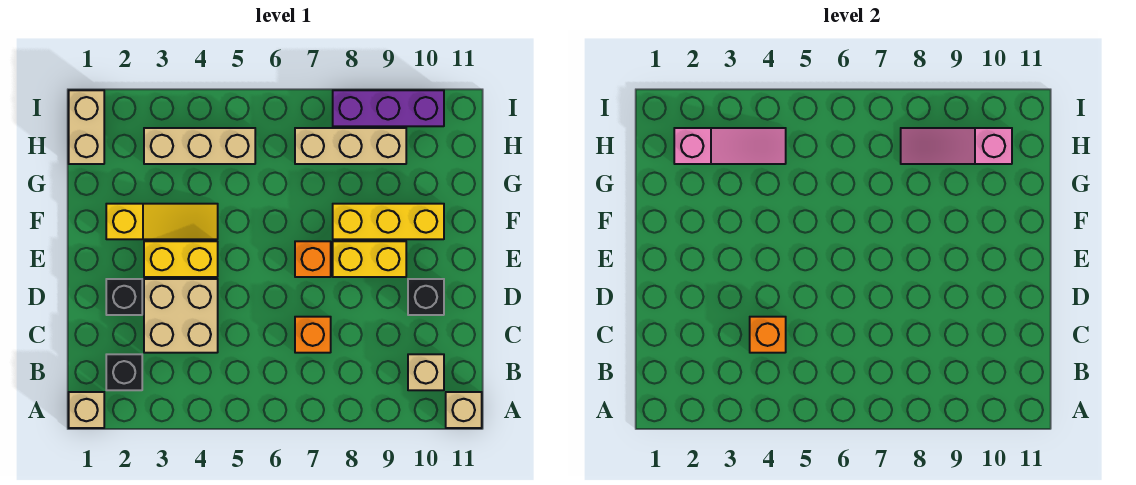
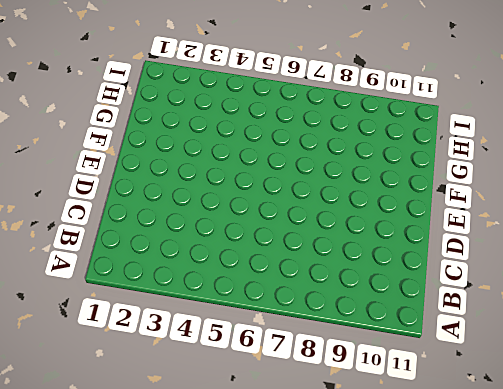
none -> tan 1x1 brick [69,392,104,428]
none -> tan 1x1 brick [446,392,482,428]
none -> black 1x1 brick [106,354,142,390]

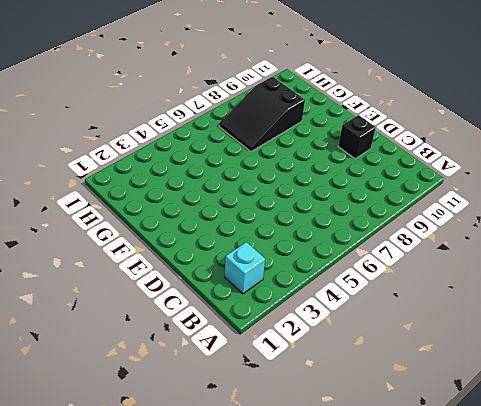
cyan 1x1 brick [225,242,265,294] -> black 1x1 brick [106,354,142,390]
black 2x3 slope [219,76,305,152] -> tan 1x3 brick [295,128,406,164]
none -> tan 1x1 brick [69,392,104,428]
none -> tan 1x1 brick [446,392,482,428]
none -> tan 1x1 brick [408,354,444,390]

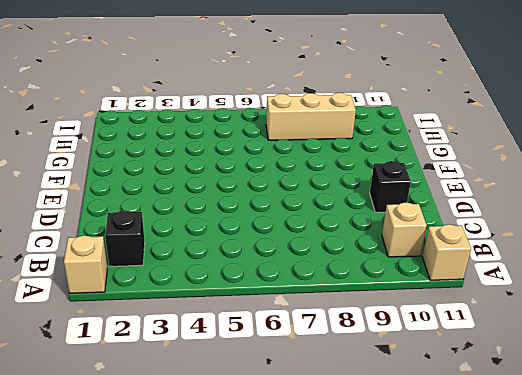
none -> tan 2x2 brick [144,279,218,353]
none -> orange 1x1 brick [295,317,331,353]
none -> black 1x1 brick [106,279,142,315]

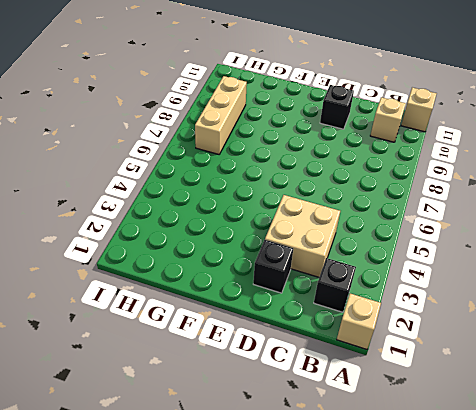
none -> orange 1x1 brick [295,317,331,353]
none -> yellow 1x2 brick [144,241,218,277]
none -> orange 1x1 brick [295,241,331,277]

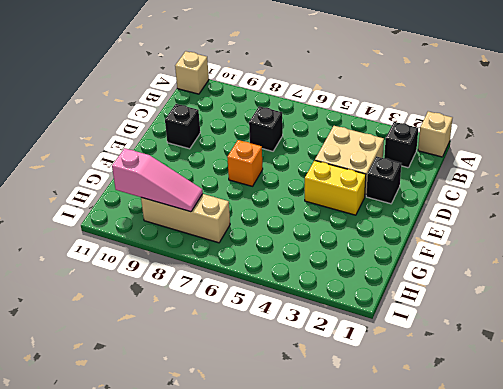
black 1x1 brick [249,106,283,151] -> orange 1x1 brick [295,317,331,353]
none -> tan 1x1 brick [408,354,444,390]
none -> yellow 1x2 brick [333,241,406,277]
none -> yellow 1x3 slope [106,204,218,239]

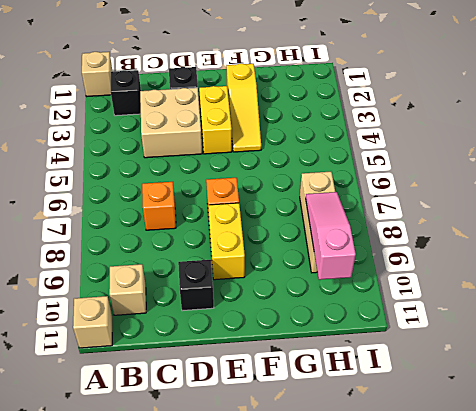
none -> yellow 1x3 brick [333,204,444,239]
none -> tan 1x2 brick [69,90,104,164]
none -> tan 1x3 brick [144,128,255,164]

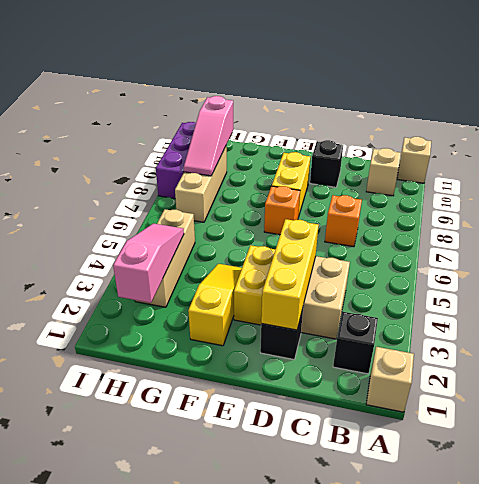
yellow 1x3 brick [261,219,319,330] -> yellow 1x3 brick moved to [333,204,444,239]
none -> tan 1x2 brick [69,90,104,164]
none -> orange 1x1 brick [750,317,786,353]

